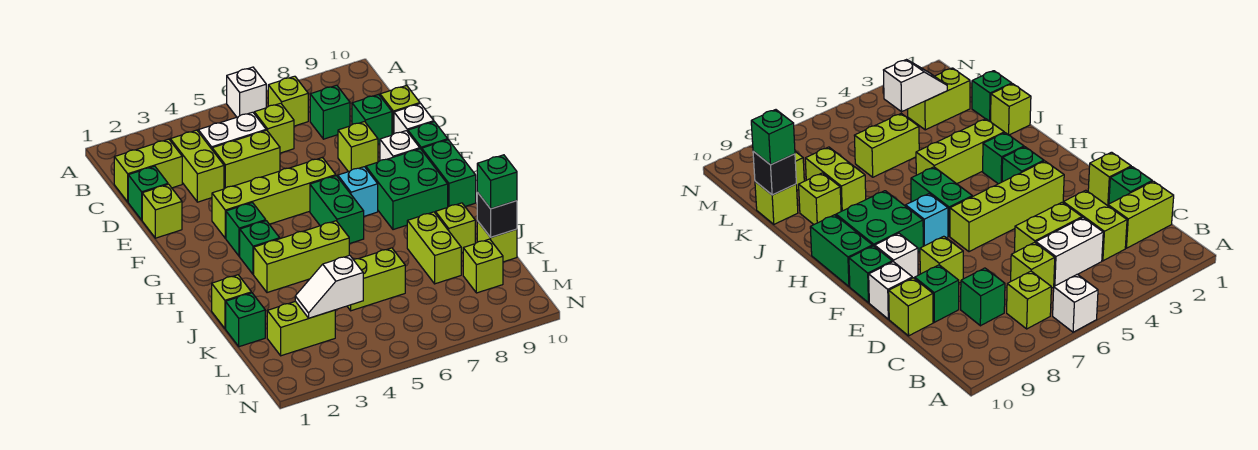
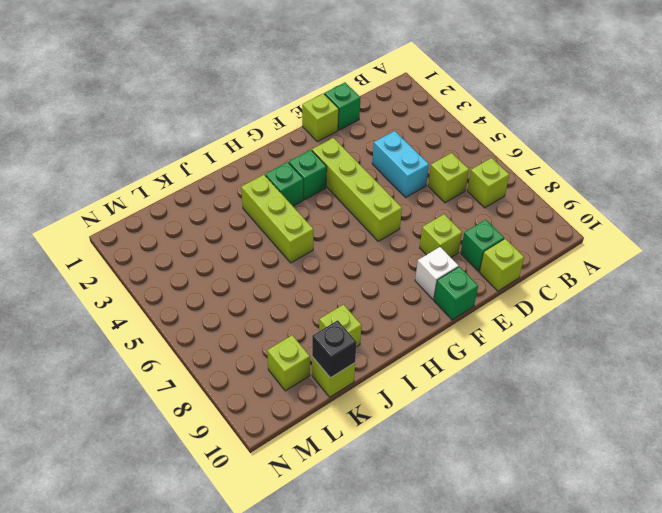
cyan 1x2 brick [372,131,429,197] -> lime 1x2 brick [212,130,280,189]
none -> white 1x1 brick [227,67,266,117]
none -> lime 1x2 brick [114,139,182,202]
none -> lime 1x2 brick [170,130,224,202]
none -> white 1x2 brick [198,112,266,149]

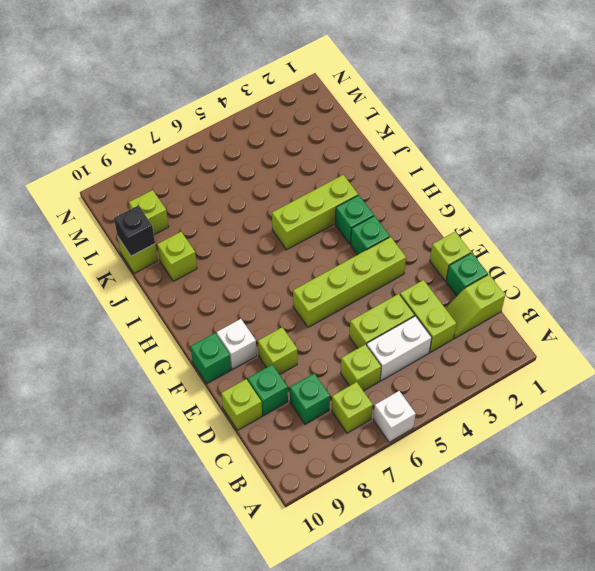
lime 1x2 slope [445,275,505,338] -> lime 1x2 brick [114,139,182,202]
none -> white 1x1 brick [394,104,434,134]
none -> green 1x2 brick [310,176,364,244]
none -> cyan 1x1 brick [338,167,378,216]
none -> green 2x2 brick [366,149,448,230]

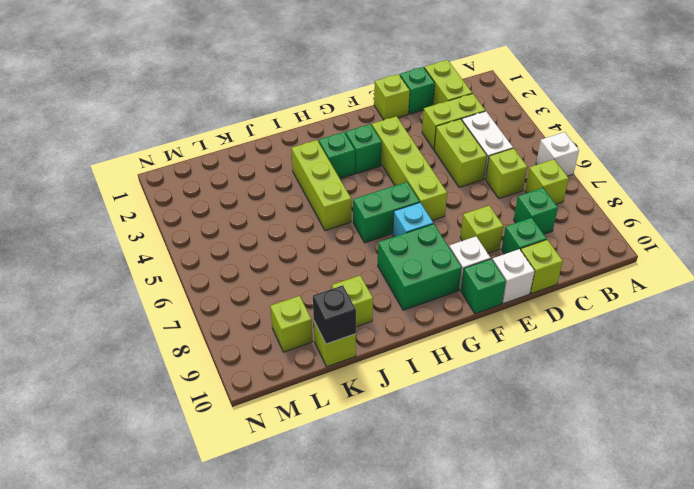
none -> green 1x2 brick [422,140,476,207]
none -> lime 1x1 brick [212,275,251,329]
none -> lime 1x2 brick [407,212,461,284]
none -> green 1x1 brick [226,293,265,347]

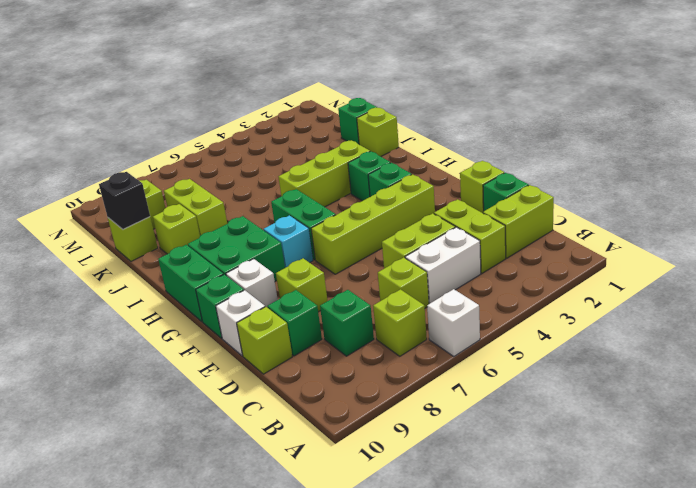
none -> lime 1x2 brick [347,248,405,311]
none -> lime 1x2 brick [267,301,335,356]
none -> white 1x2 slope [295,255,363,318]
none -> green 1x1 brick [477,155,517,209]

